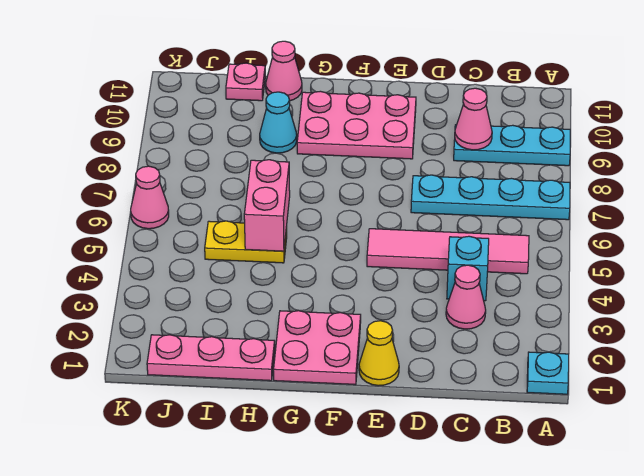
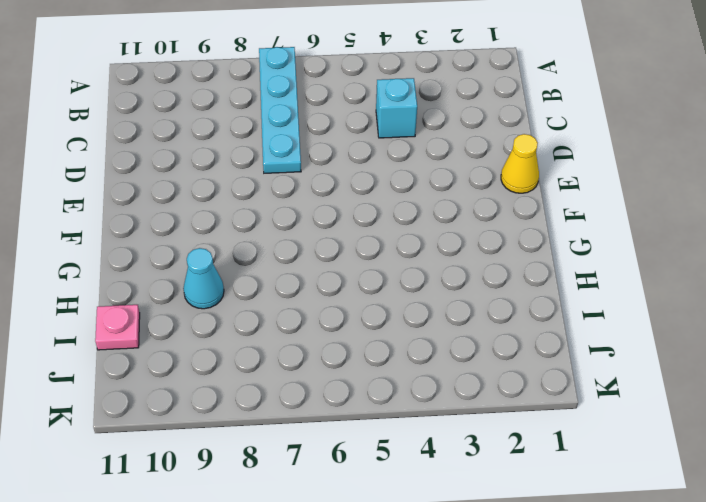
none -> cyan 1x1 plate [527,352,569,394]
none -> cyan 1x3 plate [454,125,570,166]
none -> pink 1x4 tile [367,229,529,274]

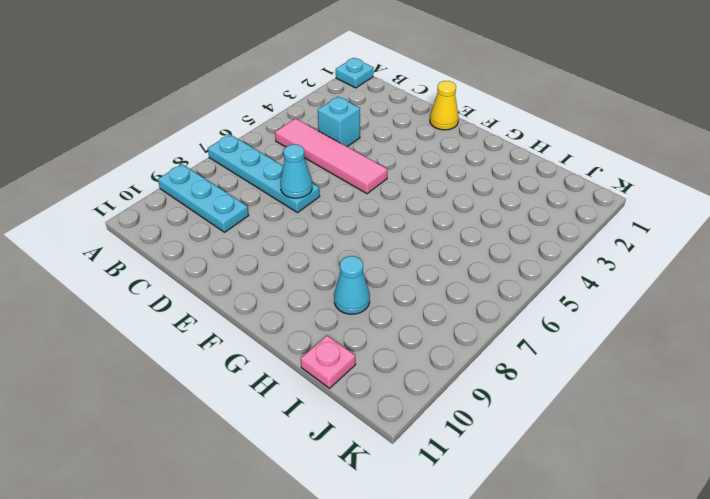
cyan 1x1 cone [280,145,312,198] -> none
none -> pink 1x1 cone [446,265,486,329]
none -> pink 2x3 plate [297,91,416,159]
none -> pink 2x2 plate [274,311,361,385]

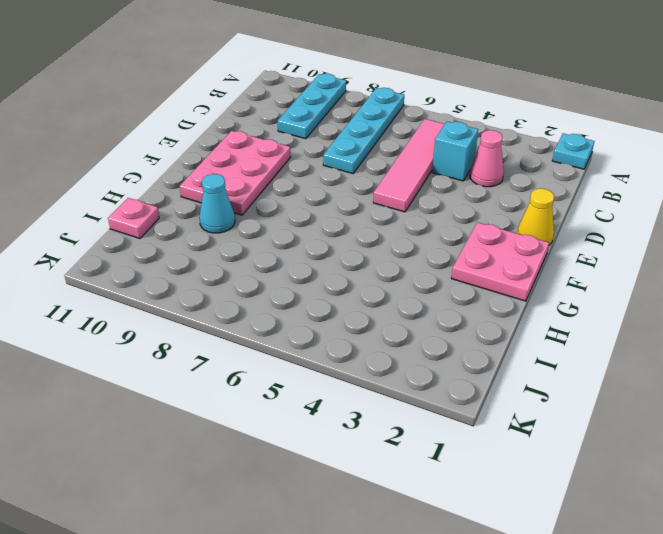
none -> pink 1x3 plate [147,335,275,381]
none -> yellow 1x2 plate [205,221,287,263]
none -> pink 1x1 cone [266,41,302,101]

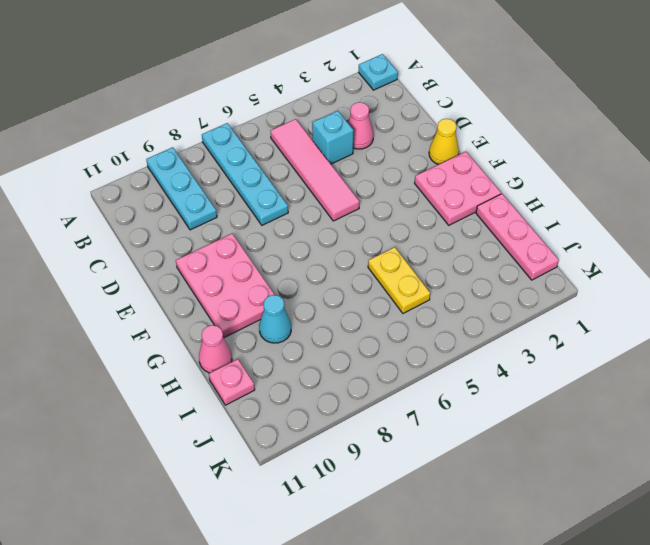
none -> pink 1x1 cone [131,166,169,229]
none -> pink 1x1 cone [455,88,492,150]
none -> pink 1x2 brick [244,160,290,251]

